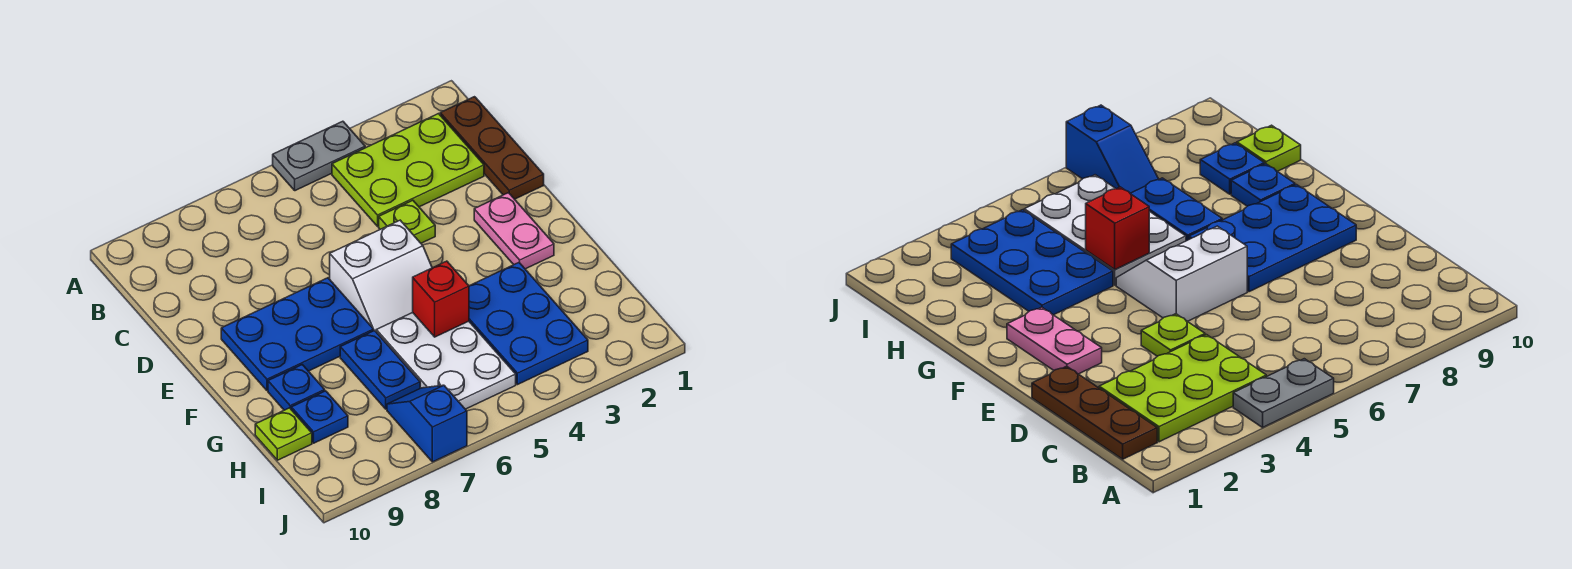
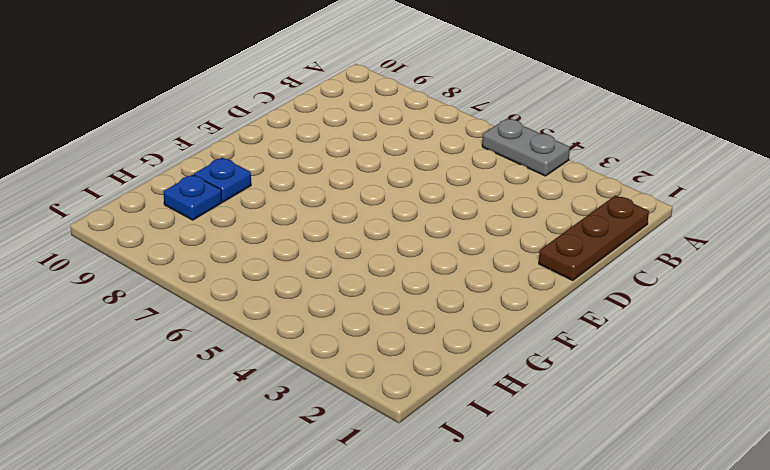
none -> lime 2x3 plate [332,114,484,226]
none -> lime 1x1 plate [379,200,435,243]
none -> pink 1x2 plate [474,193,554,269]

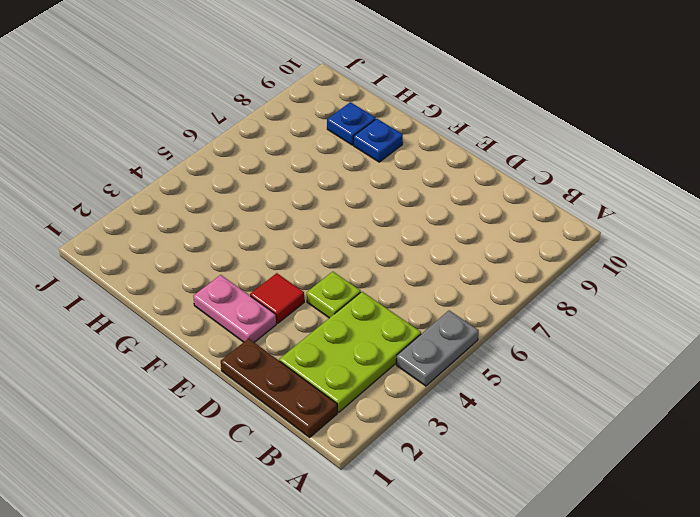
red 1x1 tile [250,273,304,323] -> none
none -> white 2x2 slope [330,220,432,331]
none -> blue 2x3 plate [221,278,374,390]
none -> blue 2x3 plate [469,263,588,385]

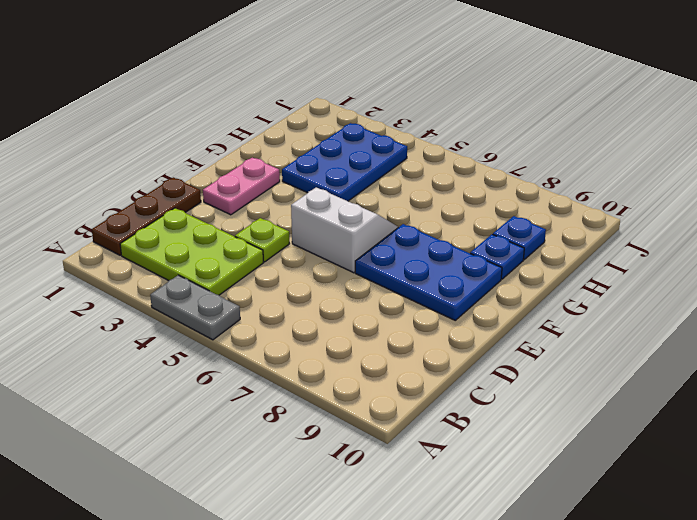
none -> white 2x3 plate [376,313,516,409]
none -> blue 1x2 plate [340,331,420,409]
none -> lime 1x1 plate [255,408,312,460]

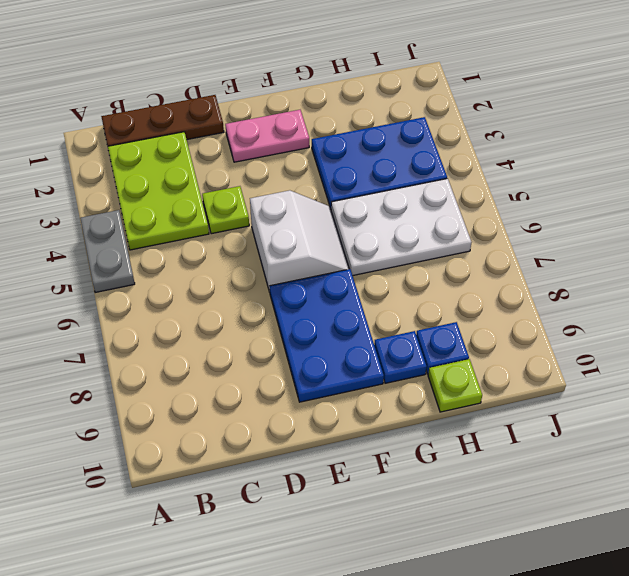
none -> blue 1x2 plate [340,331,420,409]
none -> blue 1x2 slope [387,385,467,462]
none -> red 1x1 brick [413,261,469,337]

